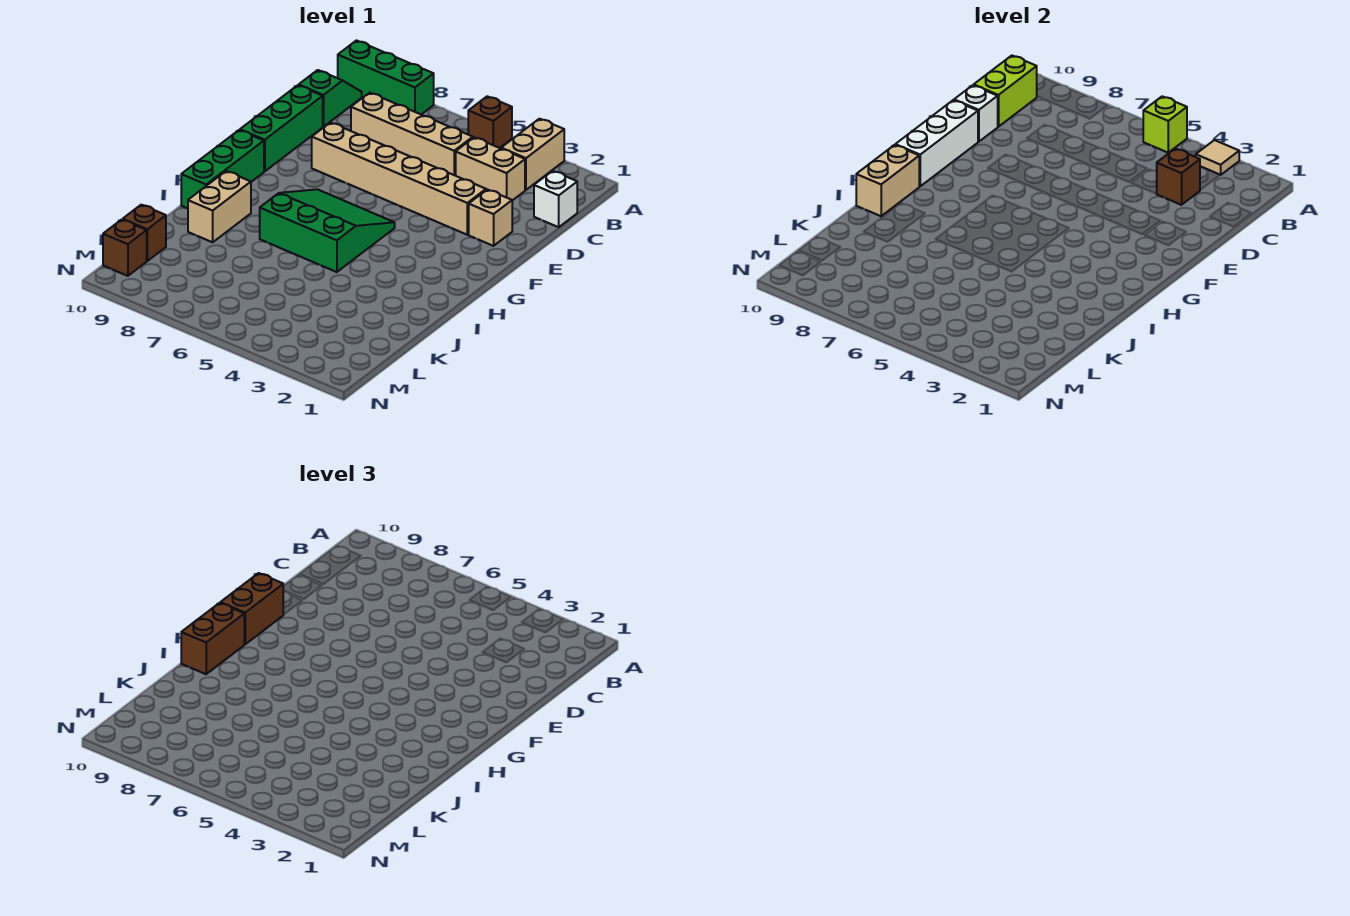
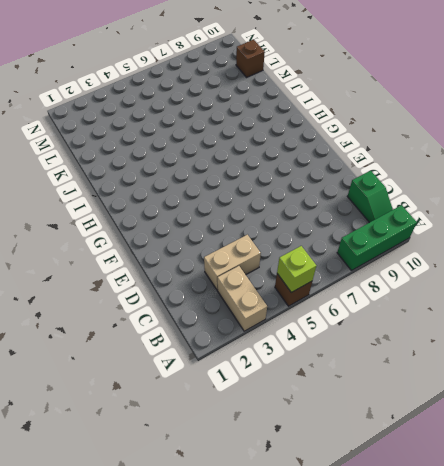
none -> white 1x1 brick [534,171,577,227]
none -> tan 1x4 brick [351,93,473,176]
none -> green 1x3 brick [240,85,323,172]

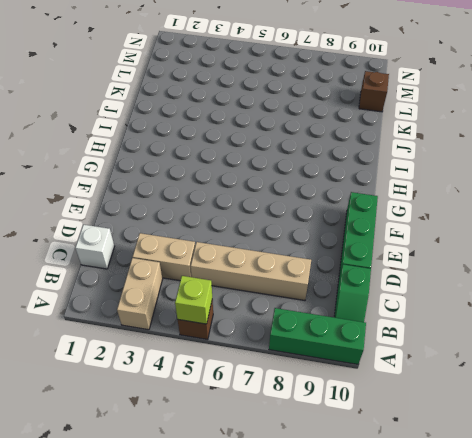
none -> tan 1x1 brick [469,189,512,246]
none -> tan 1x6 brick [312,123,486,235]
none -> green 3x3 slope [260,189,395,272]

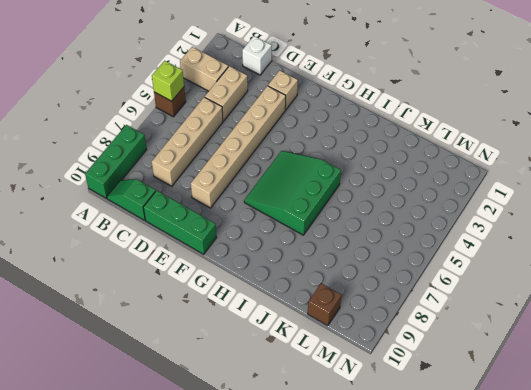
none -> green 1x3 brick [181,130,264,209]
none -> tan 1x2 brick [188,171,251,242]
none -> brown 1x1 brick [103,220,147,276]

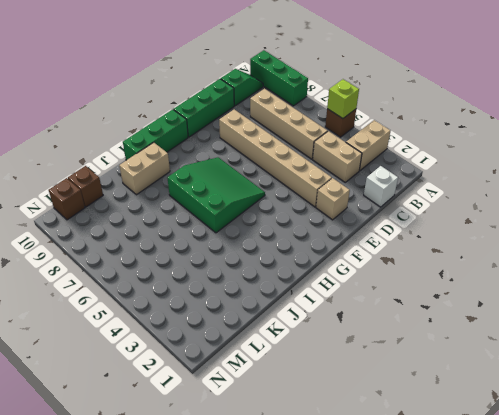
none -> tan 1x1 tile [1196,140,1239,175]
none -> lime 1x2 brick [974,56,1037,127]
none -> brown 1x1 brick [1157,148,1200,205]

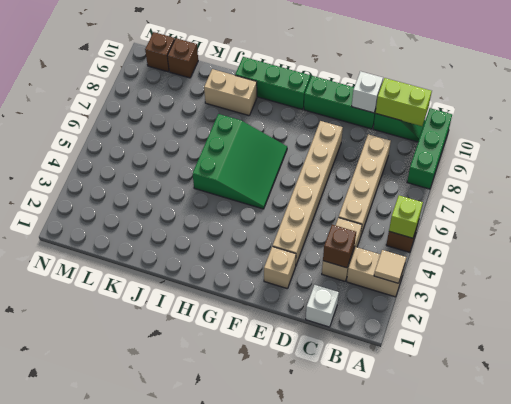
none -> white 1x3 brick [895,100,978,186]
none -> tan 1x2 brick [856,145,919,216]
none -> brown 1x2 brick [220,573,283,644]

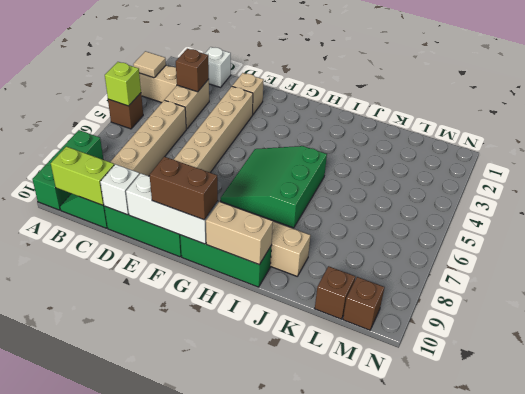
none -> brown 1x2 brick [181,603,244,674]

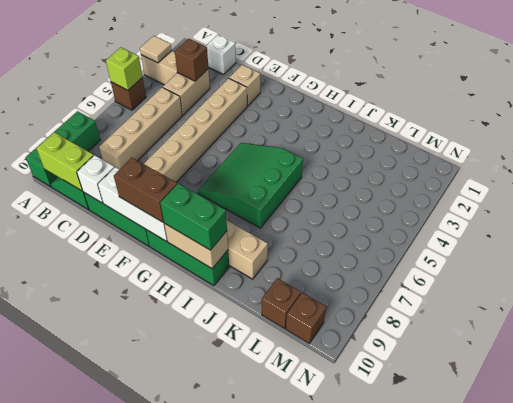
green 1x2 brick [160,184,227,250] -> brown 1x2 brick [181,603,244,674]

